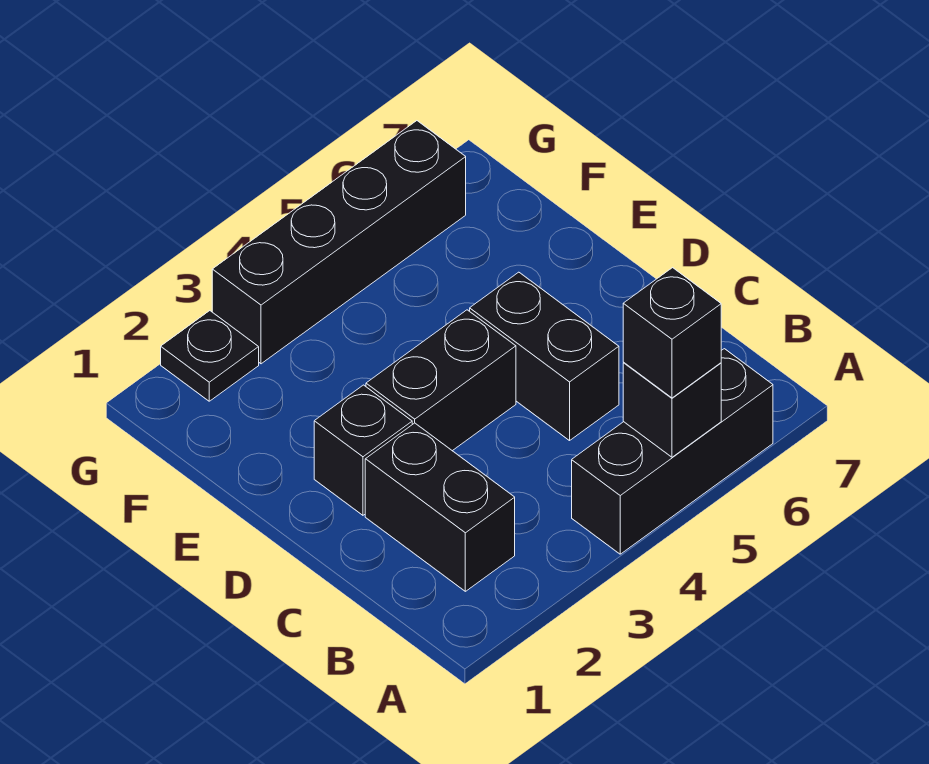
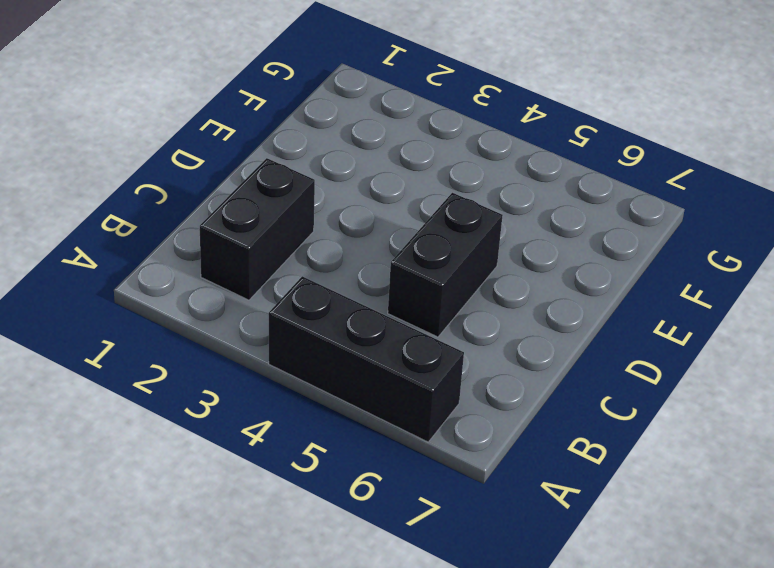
none -> black 1x1 brick [314,385,412,515]
none -> black 1x2 brick [366,310,516,451]

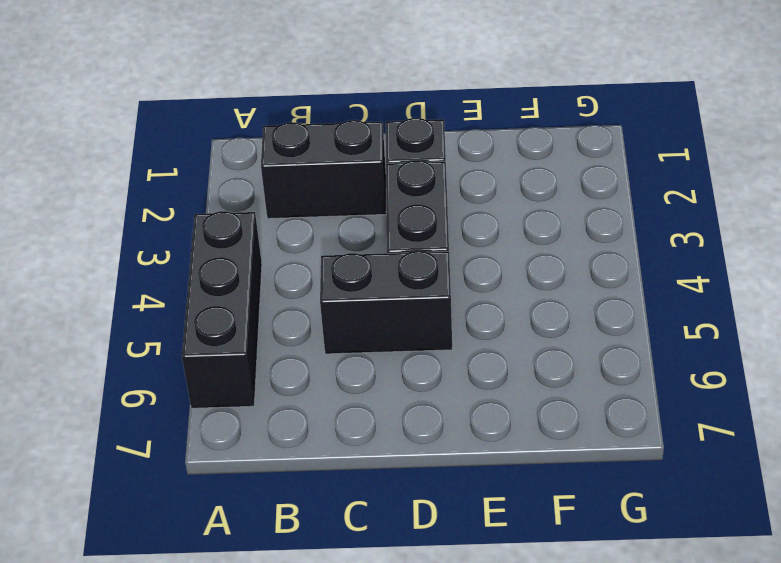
none -> black 1x1 plate [161,311,259,401]
none -> black 1x4 brick [212,121,466,364]

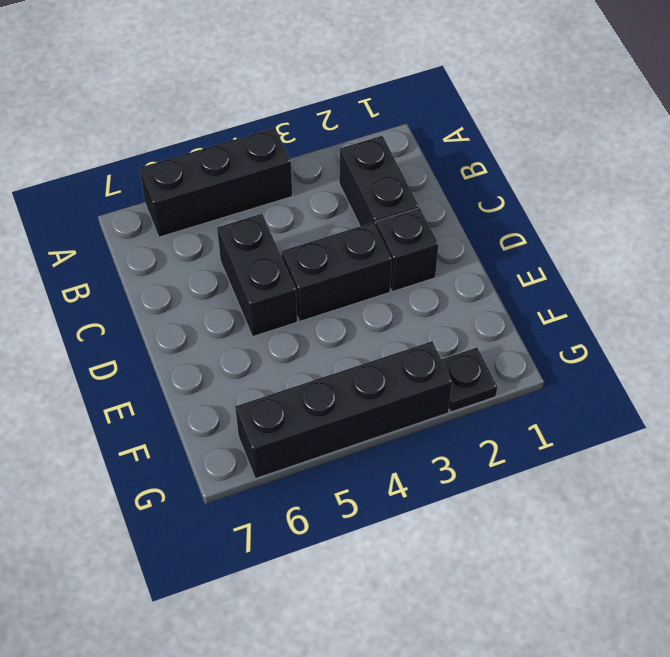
none -> black 1x1 brick [623,363,721,457]
none -> black 1x1 brick [623,268,721,398]

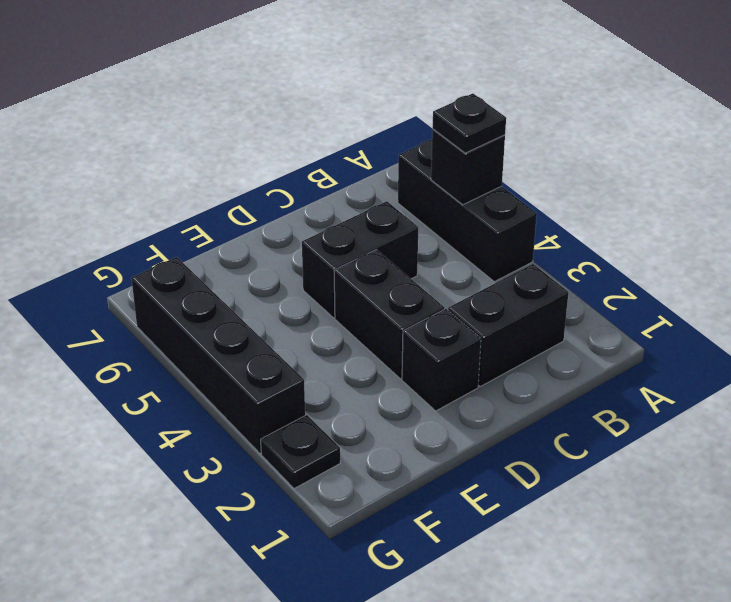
black 1x1 plate [432,94,506,153] -> black 1x1 brick [623,268,721,398]

